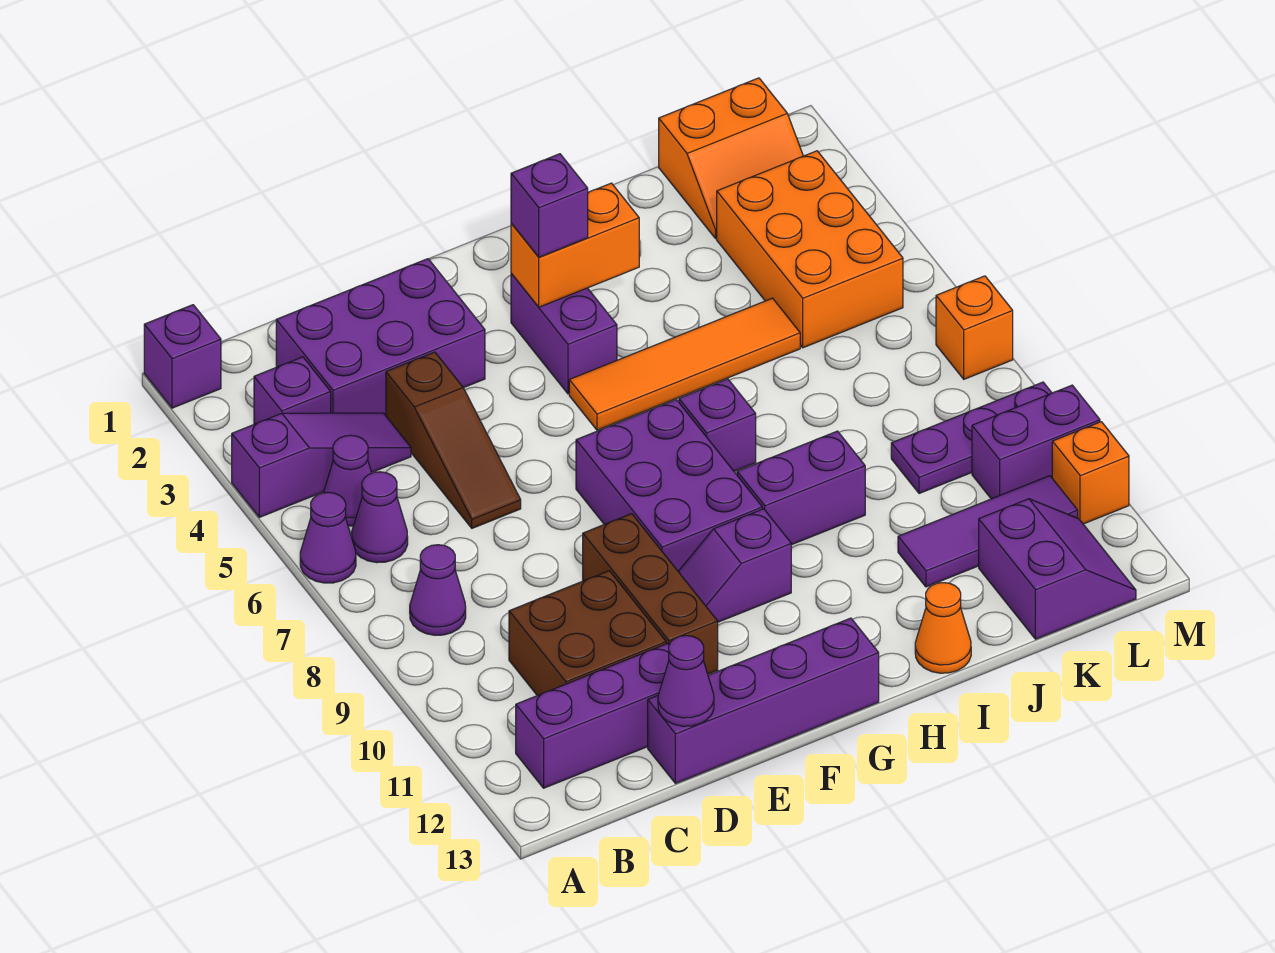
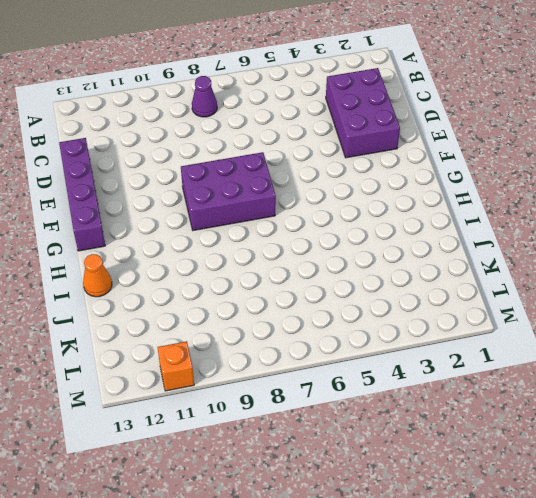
none -> purple 1x1 brick [144,305,221,408]
none -> purple 1x3 slope [232,413,411,517]
none -> purple 1x1 cone [300,492,356,583]
none -> purple 1x1 brick [254,357,331,424]

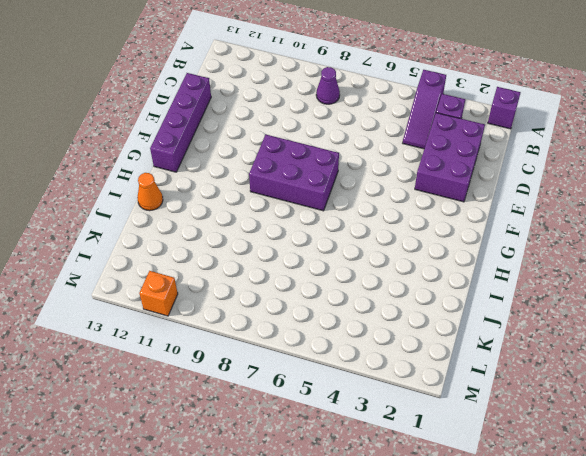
none -> purple 1x1 cone [300,492,356,583]
none -> purple 1x1 cone [323,435,372,526]
none -> purple 1x1 cone [352,472,408,563]
none -> purple 1x3 brick [516,644,669,788]

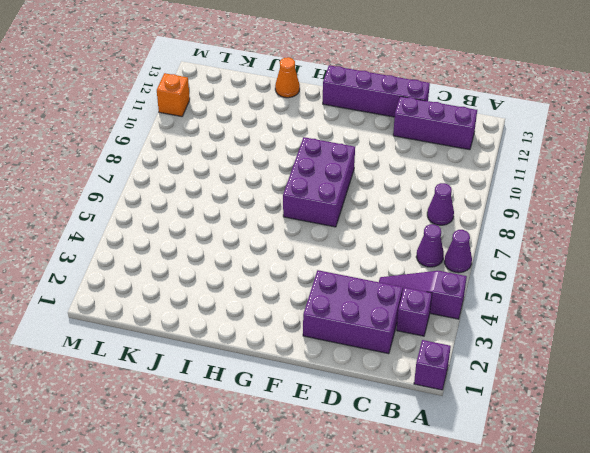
none -> purple 1x1 cone [323,435,372,526]
none -> brown 2x2 brick [509,571,666,696]
none -> brown 1x3 slope [386,352,521,528]
none -> brown 1x3 brick [583,514,718,674]

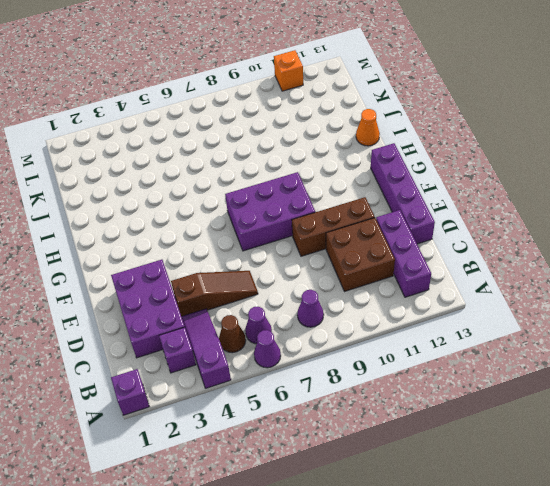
brown 1x1 cone [219,315,246,353] -> purple 1x1 cone [323,435,372,526]
none -> purple 1x2 slope [678,509,791,622]
none -> purple 1x2 brick [511,274,617,394]
none -> orange 1x4 tile [569,298,800,430]
none -> purple 1x1 brick [679,379,756,471]

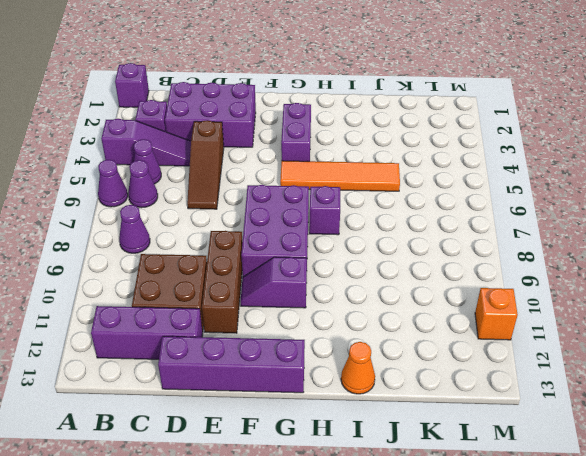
none -> purple 1x2 brick [737,431,865,545]
none -> purple 1x3 tile [898,476,1078,587]
none -> orange 2x2 slope [659,78,803,239]
none -> orange 2x3 brick [717,151,903,348]

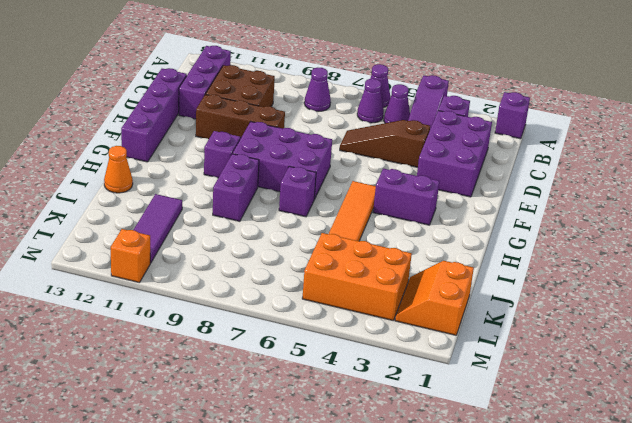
none -> purple 1x3 plate [891,382,1052,494]
none -> purple 2x2 slope [979,499,1136,639]
none -> purple 1x2 brick [972,385,1100,499]
none -> orange 1x1 brick [936,276,1013,379]

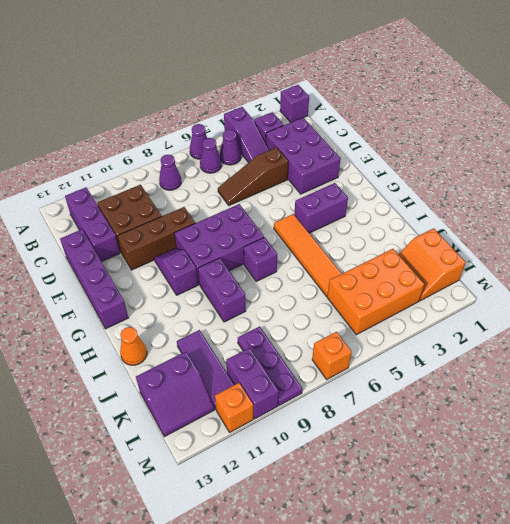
none -> purple 1x1 cone [658,636,714,726]
none -> orange 1x2 brick [511,183,639,307]
none -> purple 1x1 brick [511,154,588,257]

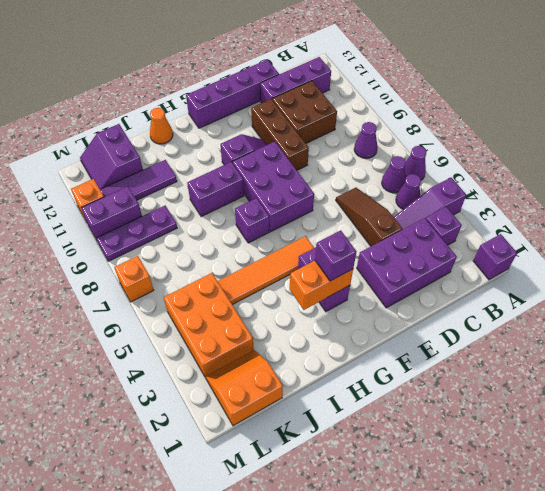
none -> purple 1x1 cone [658,636,714,726]

